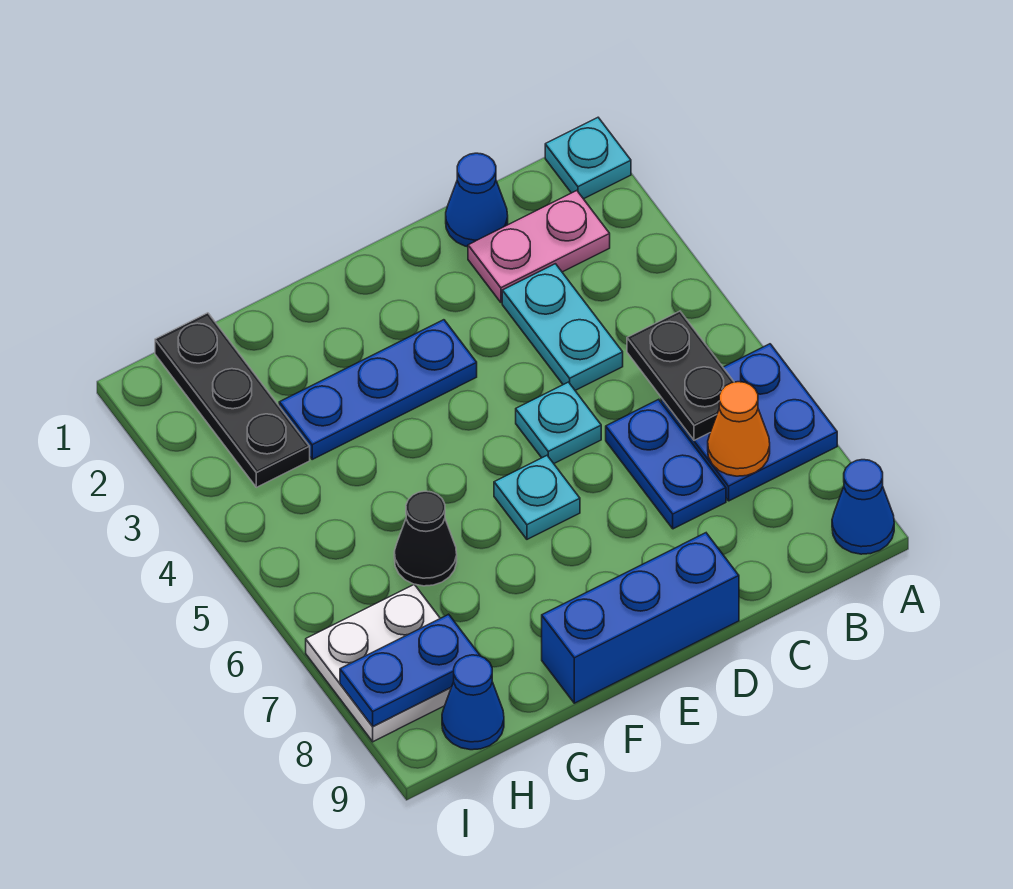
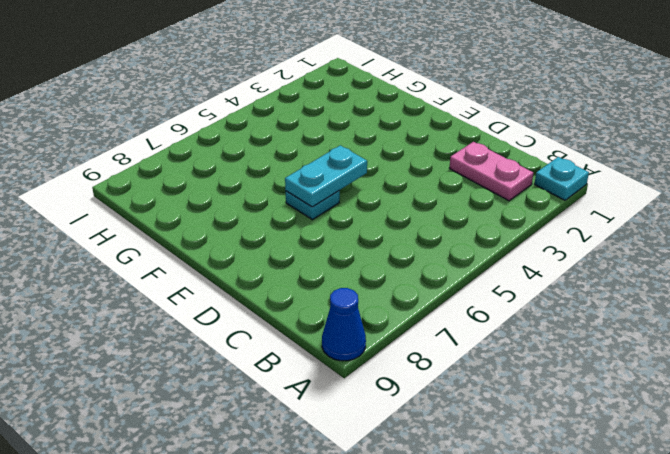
cyan 1x2 plate [285,145,367,207] -> cyan 1x2 plate moved to [502,264,623,390]
none -> blue 2x2 plate [661,344,837,501]
none -> blue 1x1 cone [446,153,508,247]
none -> blue 1x2 plate [606,399,726,529]

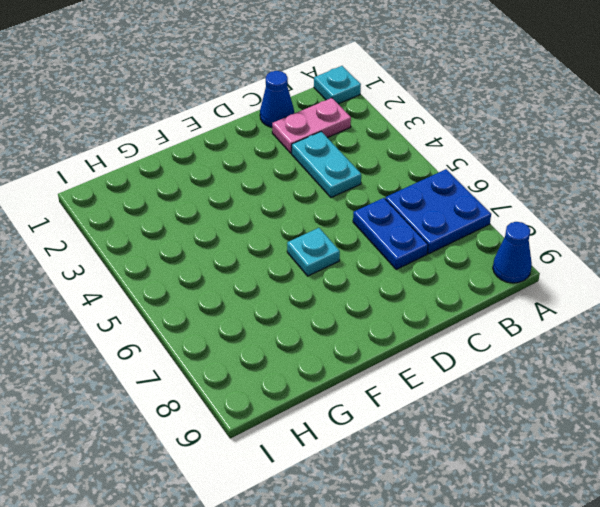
none -> cyan 1x1 plate [516,382,601,463]
none -> blue 1x3 brick [542,533,739,703]
none -> blue 1x3 plate [279,320,477,459]

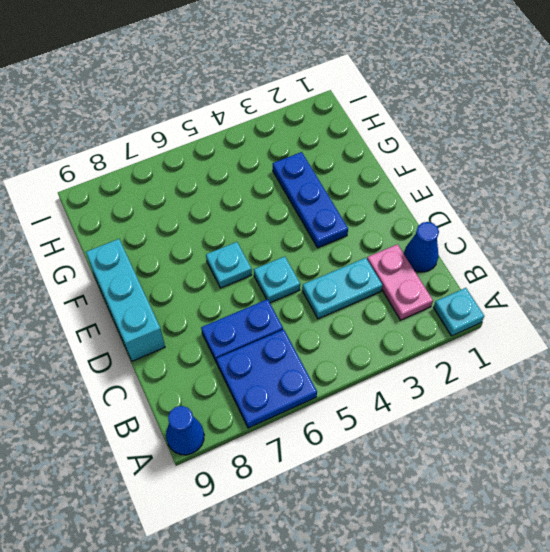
cyan 1x3 brick [86,239,165,361] -> blue 1x3 brick [542,533,739,703]
none -> black 1x1 cone [394,491,457,586]
none -> black 1x3 plate [155,313,310,487]
none -> white 2x2 plate [306,584,451,742]

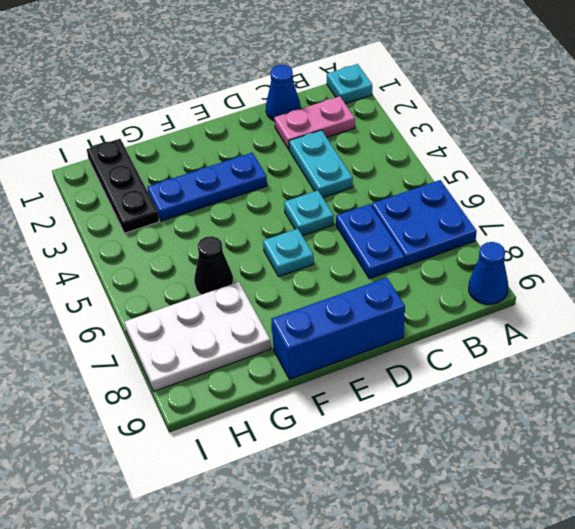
white 2x3 plate [124,282,271,391] -> white 2x2 plate [306,584,451,742]
none -> blue 1x1 cone [442,655,504,750]
none -> black 1x2 plate [627,311,734,440]
none -> orange 1x1 cone [708,382,770,476]

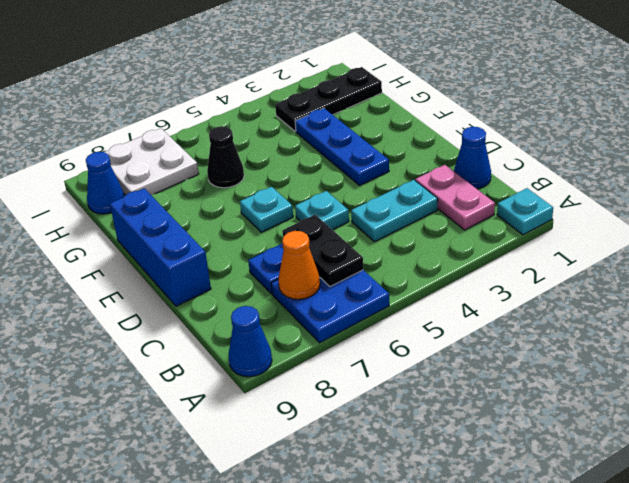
black 1x2 plate [282,215,363,287] -> black 1x2 plate turned to [627,311,734,440]
none -> blue 1x2 plate [340,614,480,726]

